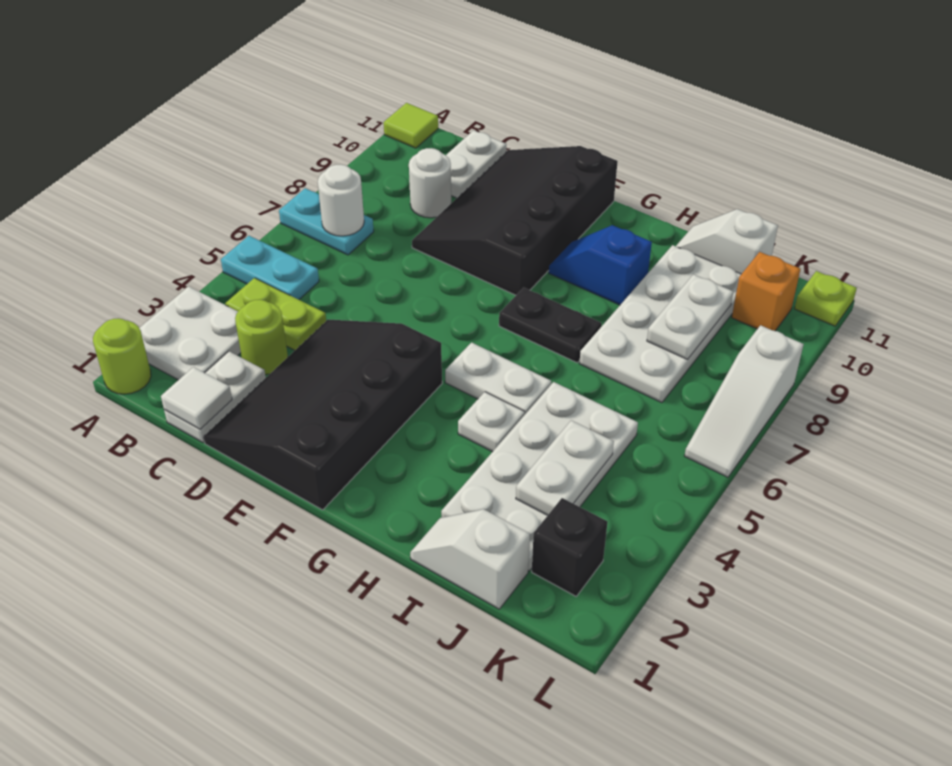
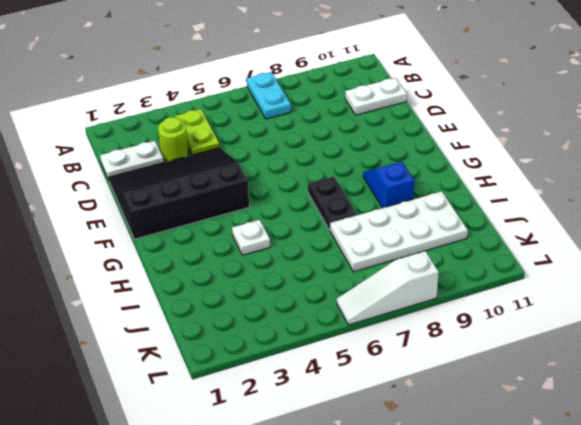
none -> lime 1x1 round brick [93,318,151,394]
none -> white 2x2 plate [139,286,241,380]
none -> cyan 1x2 plate [221,236,319,300]

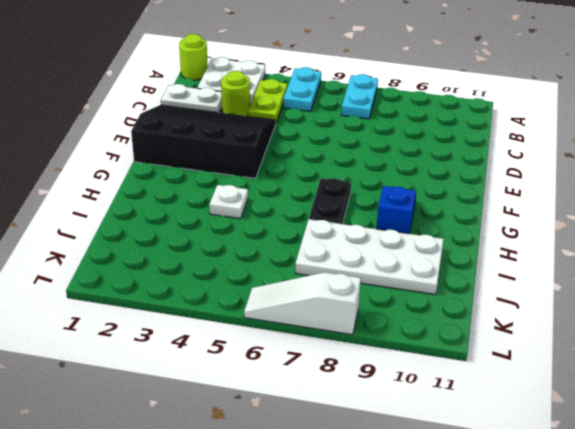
none -> lime 1x1 tile [384,103,438,148]
none -> white 1x1 round brick [409,148,451,218]
none -> white 1x2 plate [446,130,506,198]

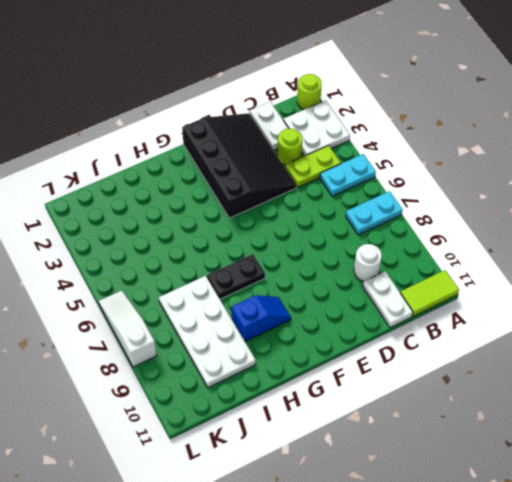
lime 1x2 tile [400,270,459,316] -> lime 1x1 tile [384,103,438,148]
none -> black 3x4 slope [412,146,618,295]
none -> white 1x2 plate [445,343,551,414]
none -> white 1x1 plate [458,392,525,452]

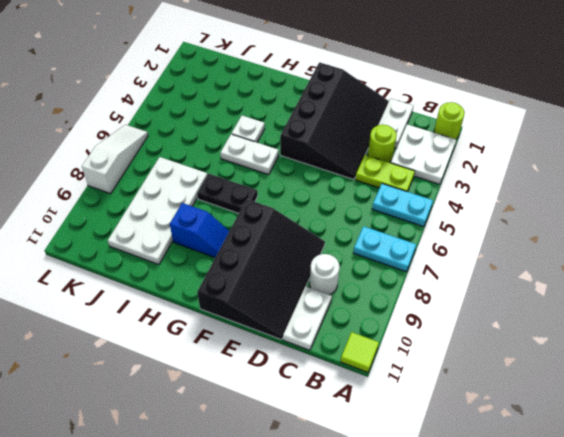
none -> white 1x2 slope [410,509,530,609]
none -> white 2x4 plate [441,382,638,571]
none -> white 1x2 slope [676,209,778,274]

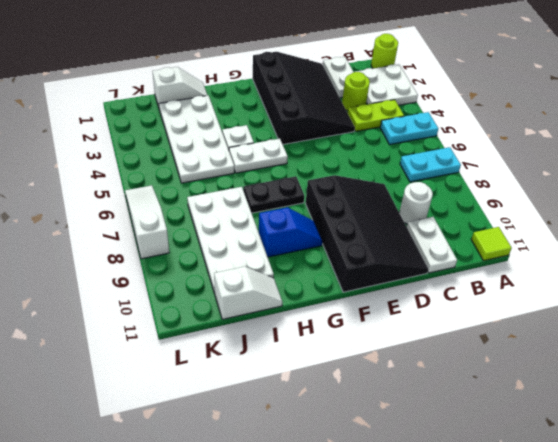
none -> black 1x1 brick [532,498,608,596]
none -> orange 1x1 brick [732,252,800,331]
none -> lime 1x1 plate [795,271,857,326]

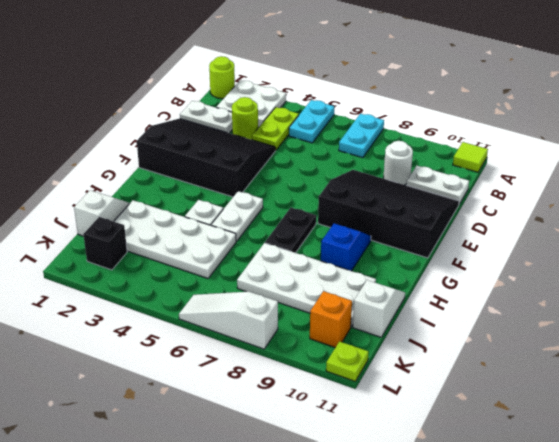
none -> white 1x1 round brick [318,164,364,236]
none -> white 1x1 tile [161,367,232,429]
none -> white 1x2 plate [516,420,614,515]

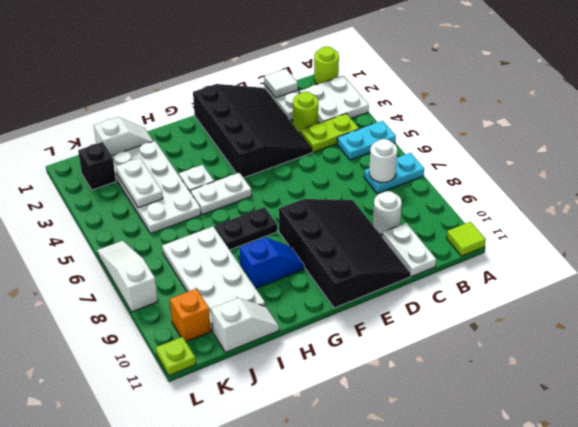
none -> white 1x2 plate [647,274,733,359]

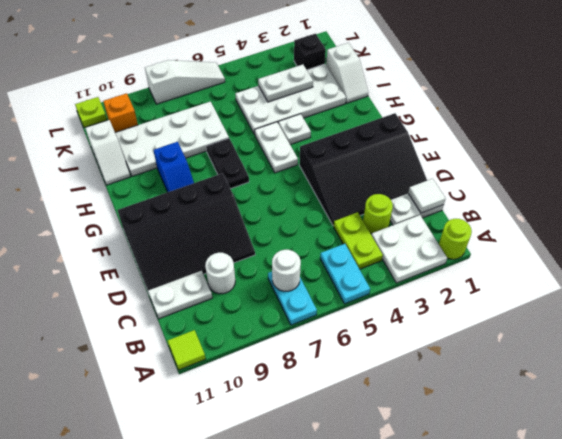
none -> white 1x2 plate [647,274,733,359]

